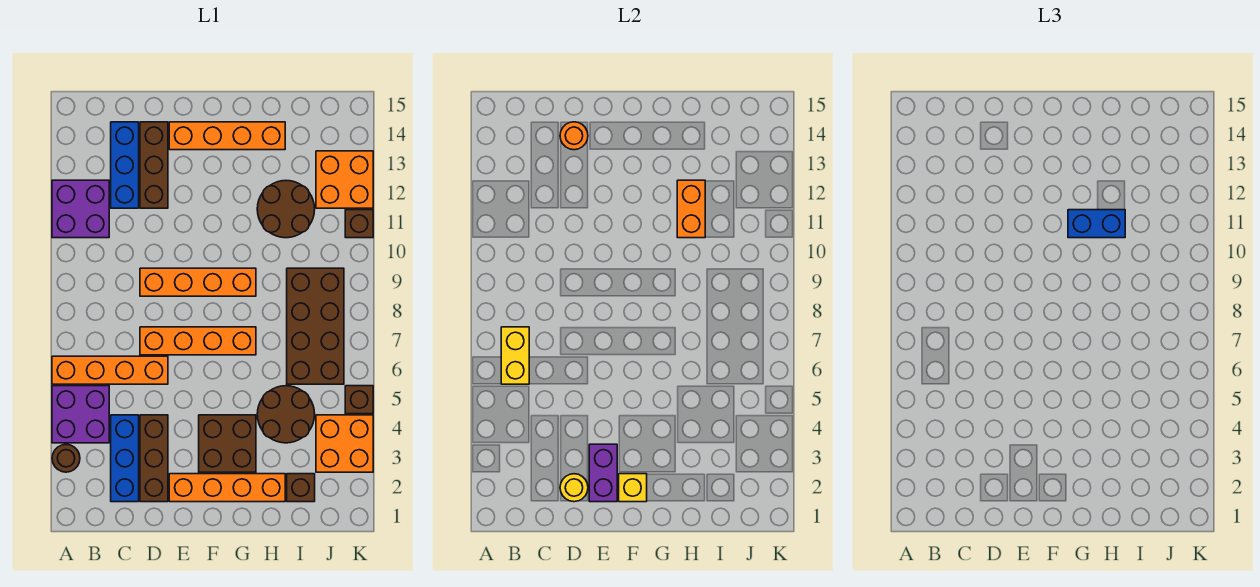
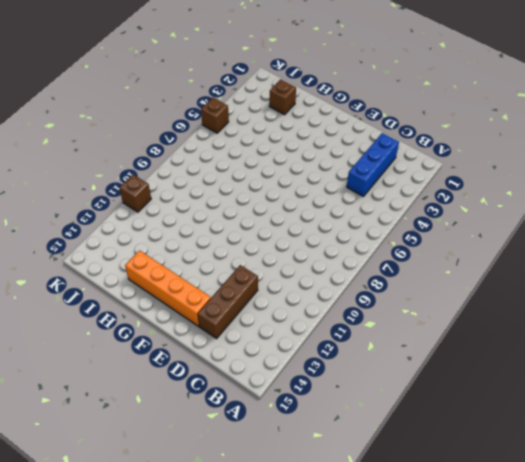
none -> brown 1x1 round brick [52,444,80,472]
none -> purple 2x2 brick [52,386,109,443]
none -> orange 1x4 brick [52,356,168,384]

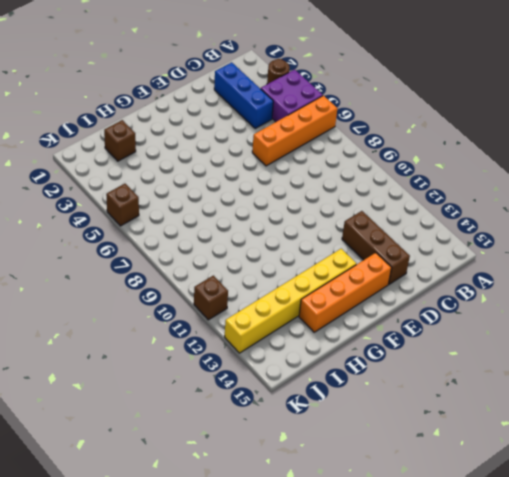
yellow 1x6 brick [225,249,356,353] -> orange 2x2 brick [316,151,373,208]
none -> purple 2x2 brick [52,180,109,238]
none -> blue 1x3 brick [111,122,139,208]
none -> brown 1x3 brick [140,415,168,502]

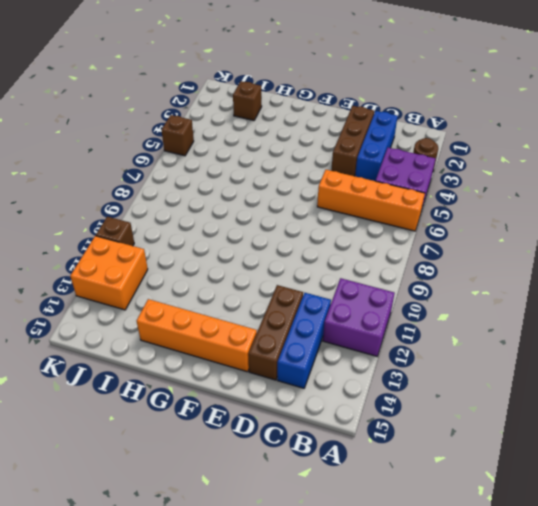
none -> orange 1x4 brick [140,327,256,355]
none -> orange 1x4 brick [140,268,256,296]
none -> orange 1x4 brick [169,474,285,502]

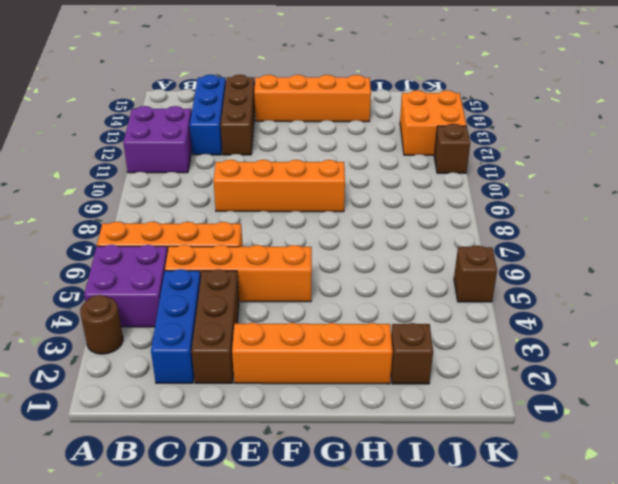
orange 1x4 brick [165,245,312,302] -> orange 1x4 brick moved to [140,327,256,355]
none -> brown 2x2 brick [199,415,256,472]
none -> brown 2x2 round brick [257,386,315,443]
none -> brown 2x2 round brick [257,181,315,238]

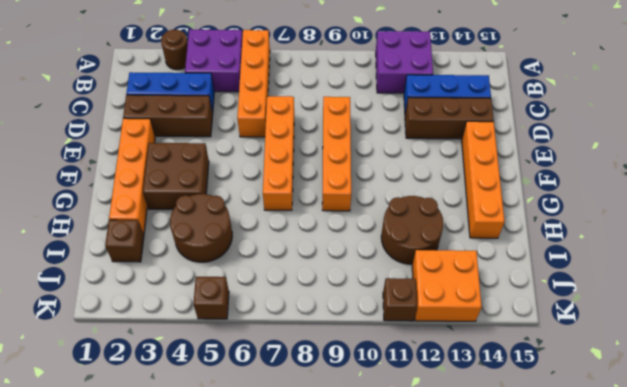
none -> brown 2x4 brick [287,268,344,384]
none -> orange 2x2 brick [316,415,373,472]
none -> yellow 1x2 brick [501,327,529,384]

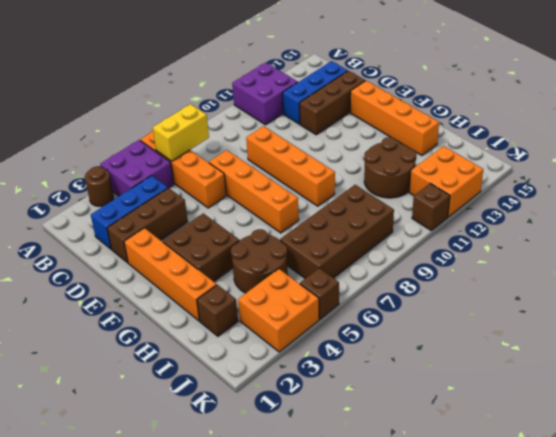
none -> yellow 1x1 round brick [560,474,588,502]
none -> orange 1x1 round brick [560,122,588,150]
none -> purple 1x2 brick [589,444,617,502]

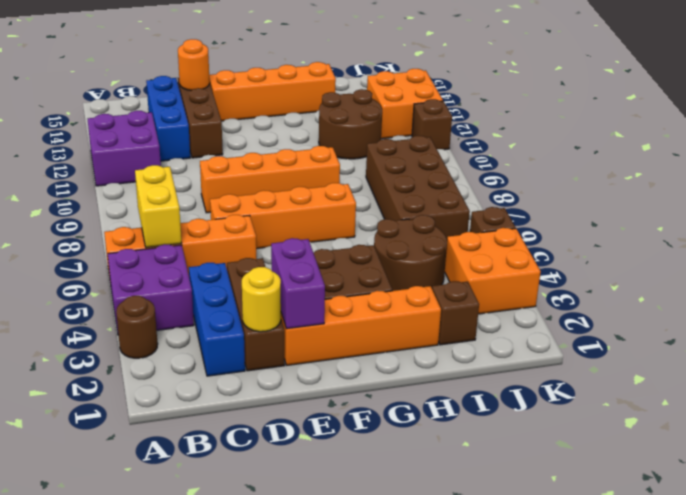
none -> yellow 1x1 brick [619,474,647,502]
none -> orange 1x2 brick [677,180,705,238]
none -> blue 1x2 brick [1068,210,1125,238]

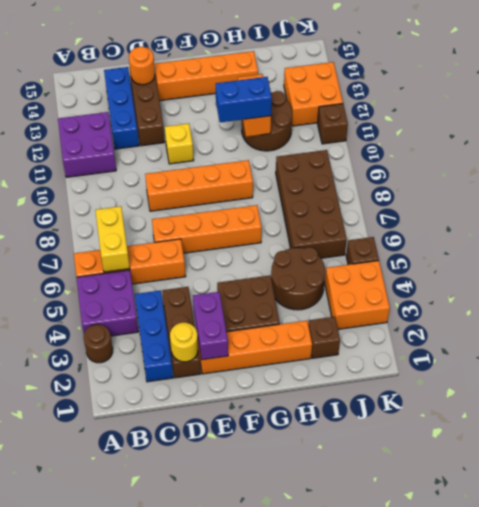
yellow 1x1 brick [165,123,194,164] -> yellow 1x1 brick moved to [619,474,647,502]

